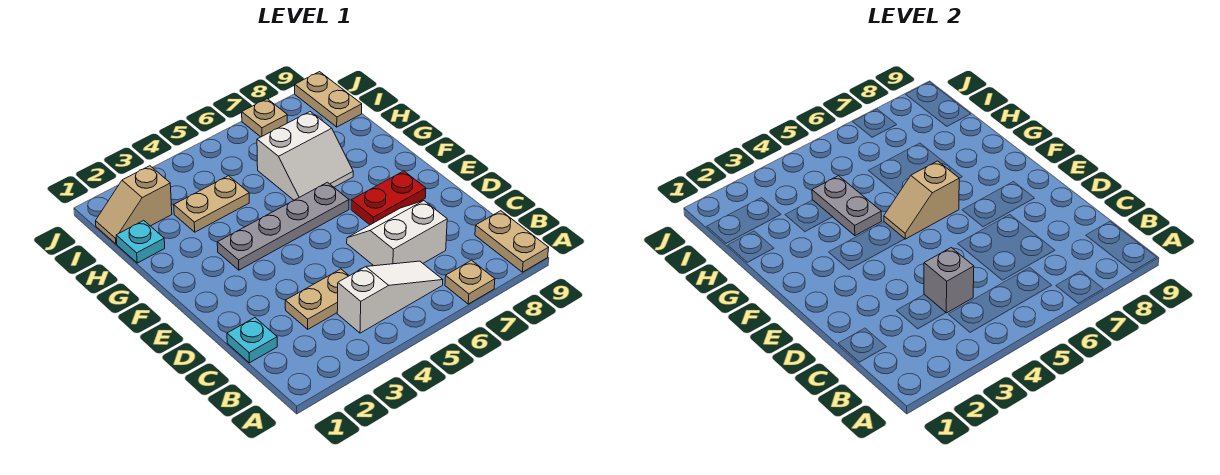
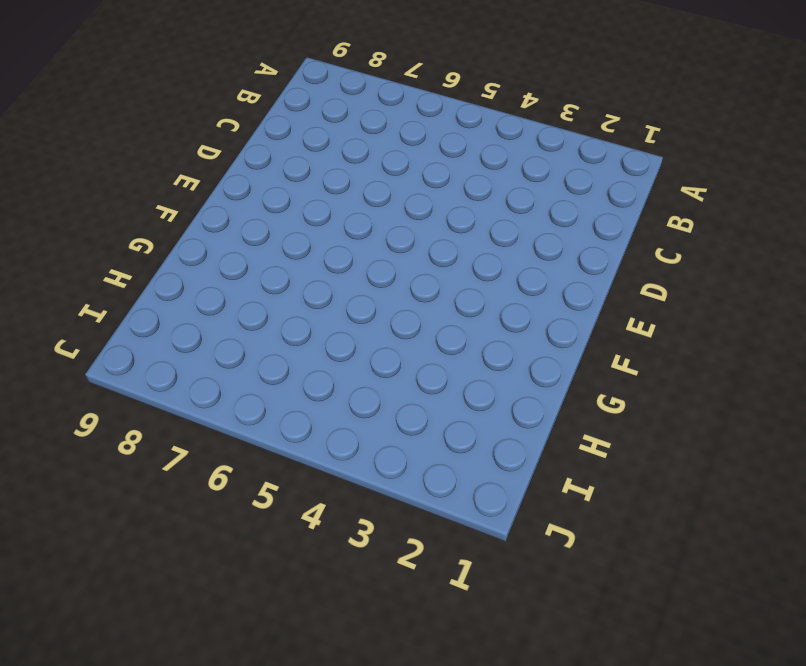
none -> tan 1x1 plate [445,260,495,304]
none -> tan 1x2 plate [475,211,549,272]
none -> white 1x3 slope [337,261,443,333]

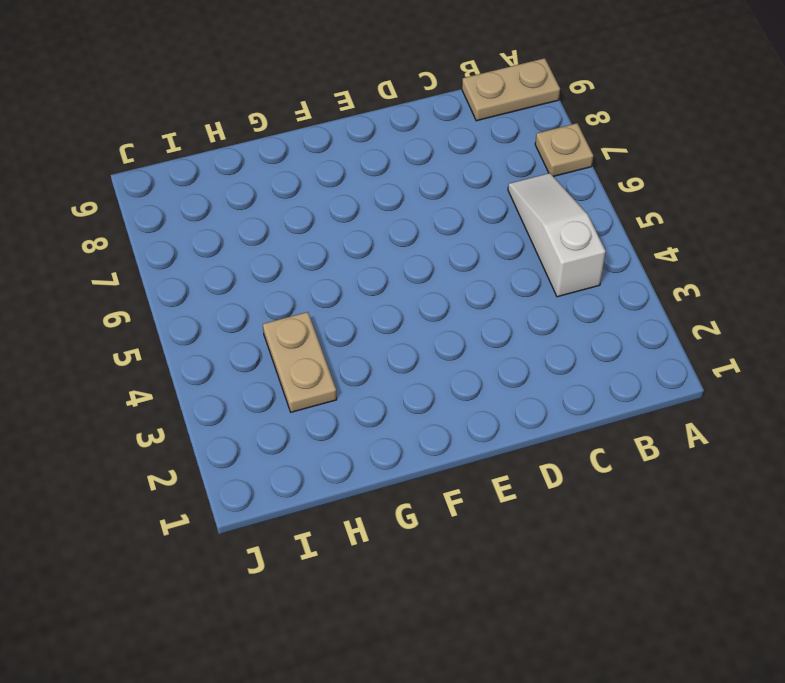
none -> cyan 1x1 plate [227,318,277,363]
none -> tan 1x2 plate [285,269,349,329]
none -> white 2x2 slope [347,201,447,266]

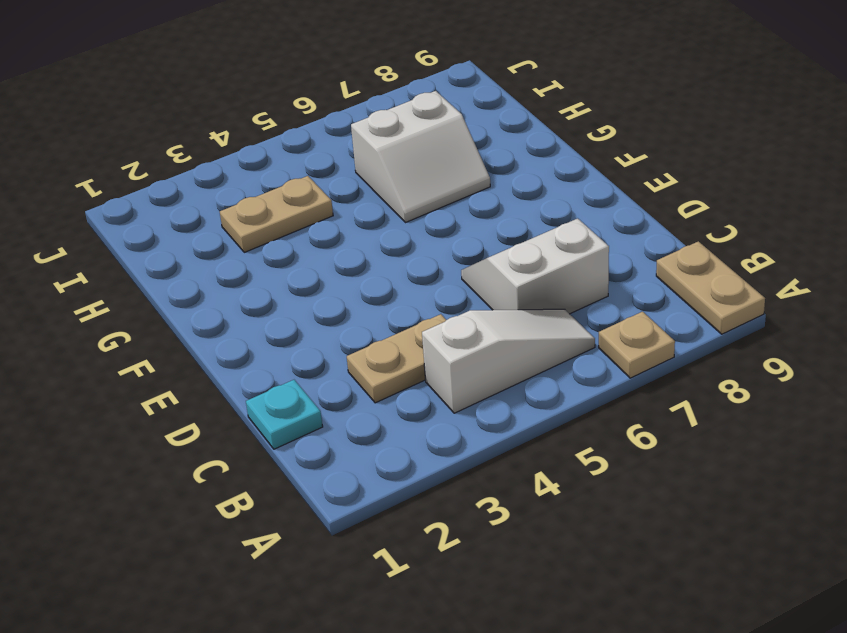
none -> red 1x2 plate [351,171,426,225]
none -> grey 1x4 plate [217,182,349,270]
none -> cyan 1x1 plate [116,220,165,263]

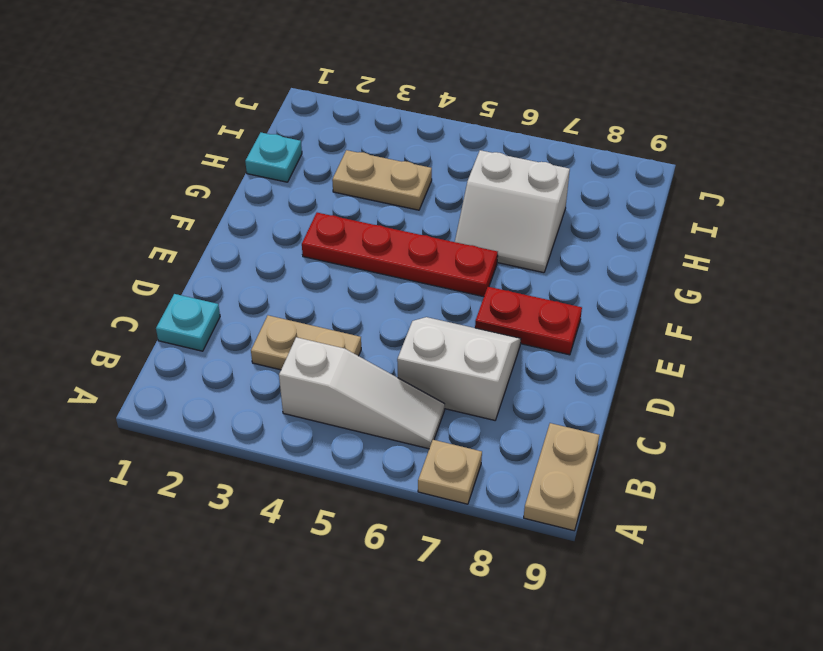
red 1x4 plate [302,213,498,297] -> grey 1x4 plate [217,182,349,270]
none -> tan 1x2 slope [96,166,172,244]
none -> tan 1x2 plate [295,72,362,127]
none -> tan 1x1 plate [242,99,287,137]

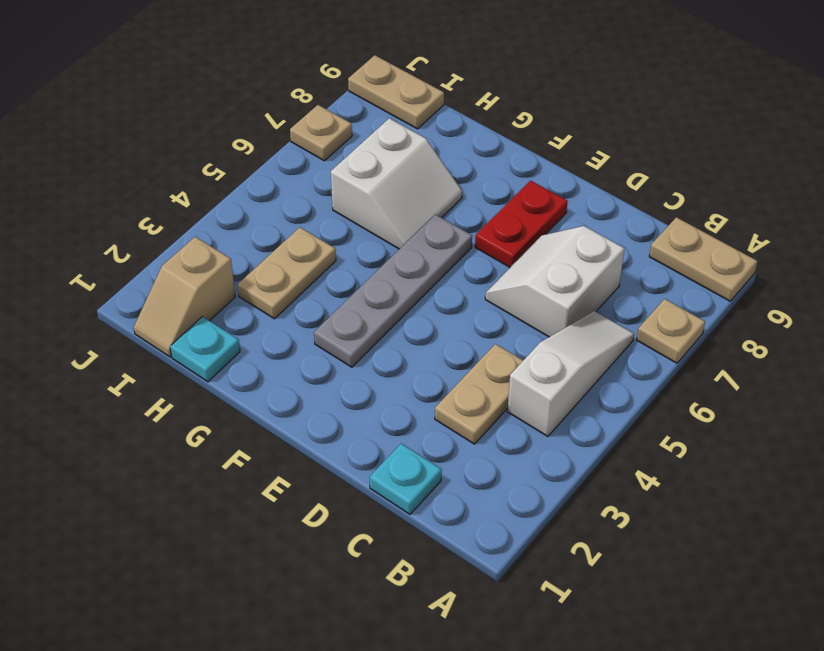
none -> grey 1x1 brick [924,248,974,313]
none -> tan 1x2 slope [884,161,959,239]
none -> grey 1x2 plate [812,176,882,236]

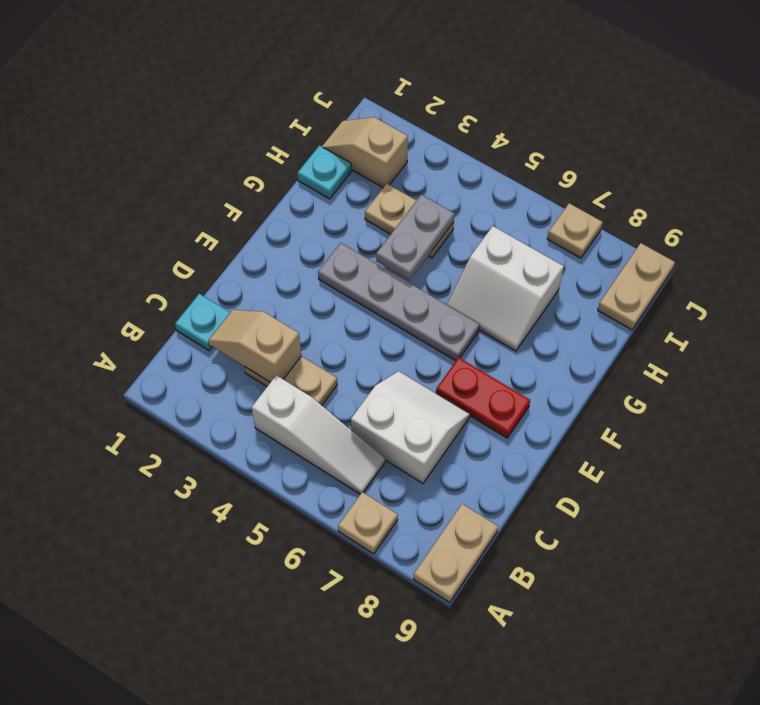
tan 1x2 slope [208,310,301,382] -> tan 1x2 slope moved to [884,161,959,239]
none -> grey 1x1 brick [924,248,974,313]

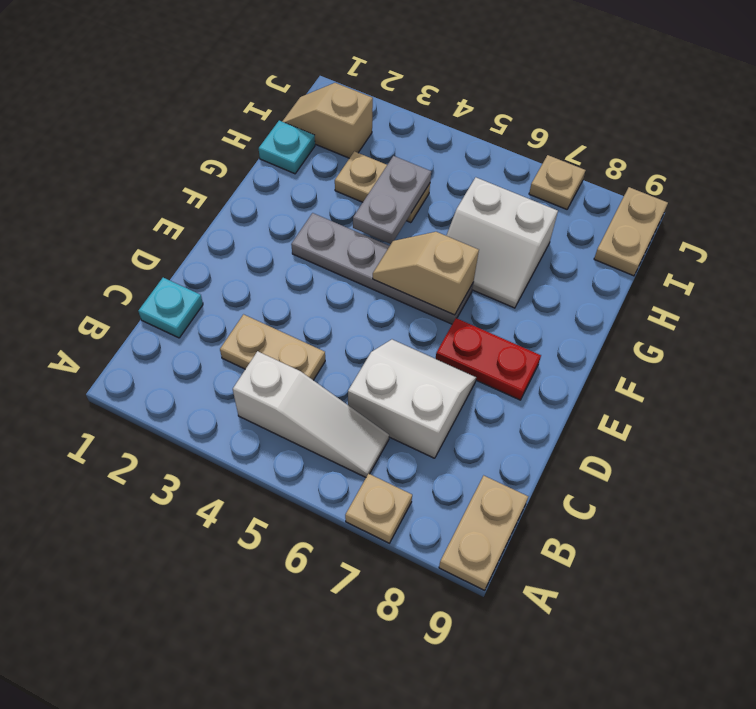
none -> grey 1x1 brick [924,248,974,313]

